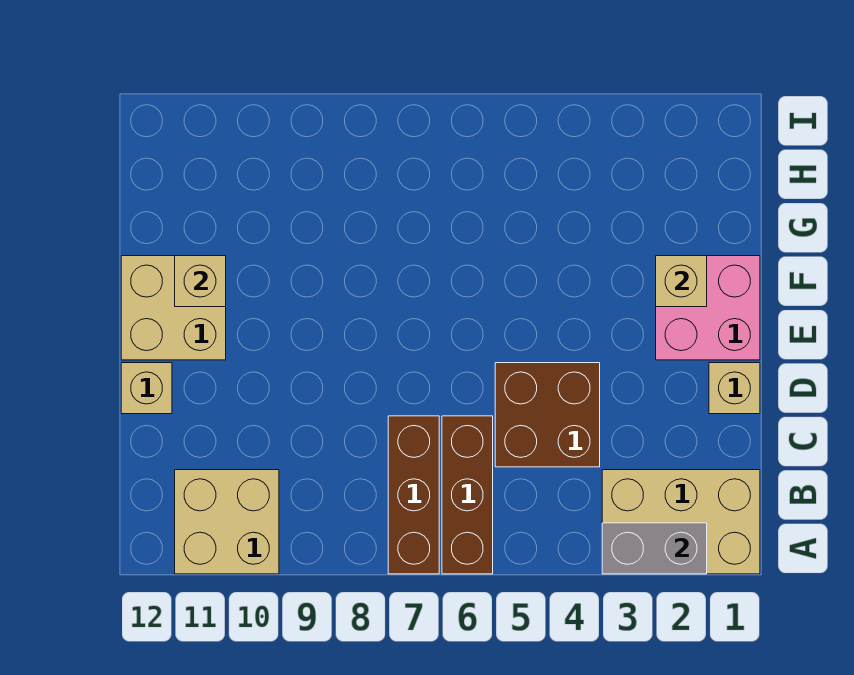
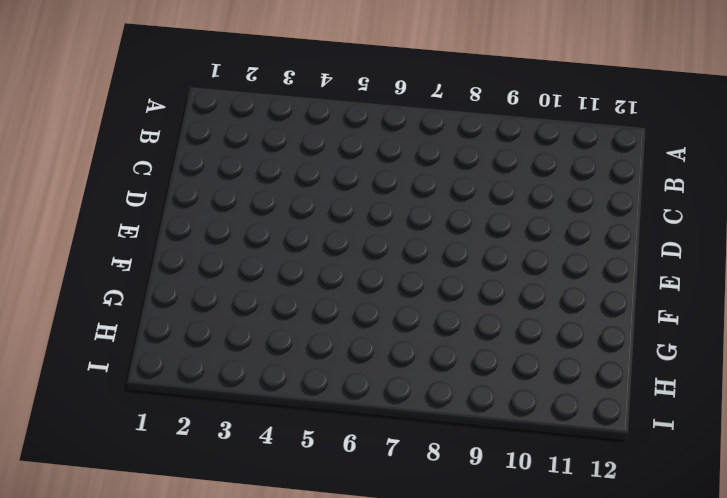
none -> tan 2x3 brick [602,470,760,574]
none -> brown 1x3 brick [442,416,493,574]
none -> brown 1x3 brick [388,416,439,574]

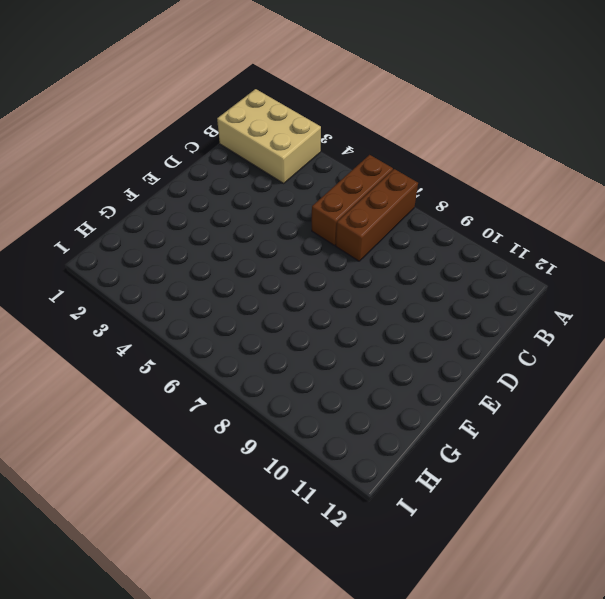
none -> tan 2x2 brick [175,470,279,574]
none -> brown 2x2 brick [495,363,600,467]
none -> tan 1x1 brick [709,363,760,414]

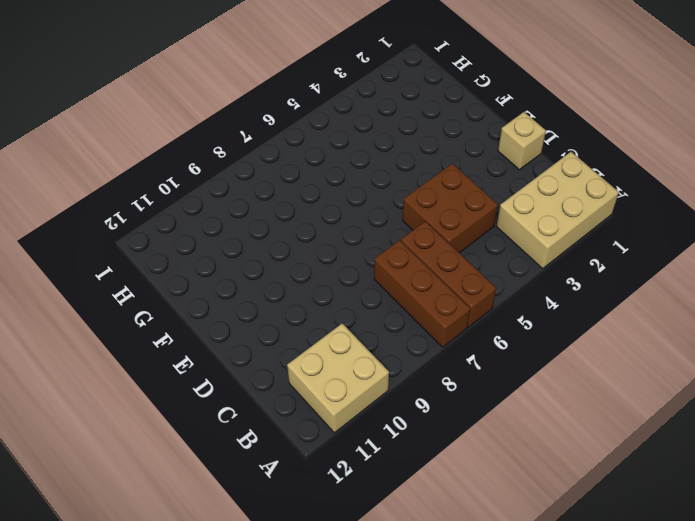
none -> tan 1x1 brick [121,363,172,414]
none -> pink 2x2 brick [656,256,760,360]
none -> tan 2x2 brick [121,256,226,360]

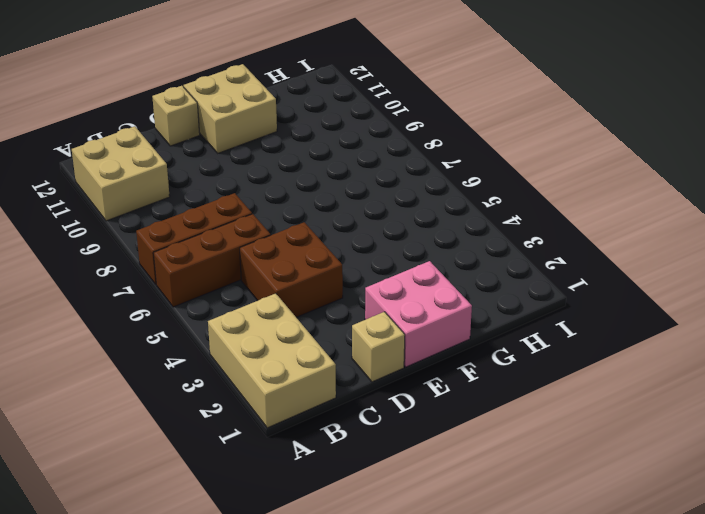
none -> grey 1x2 brick [602,523,707,574]
none -> tan 1x1 brick [656,256,707,307]
none -> tan 1x1 brick [175,256,226,307]

